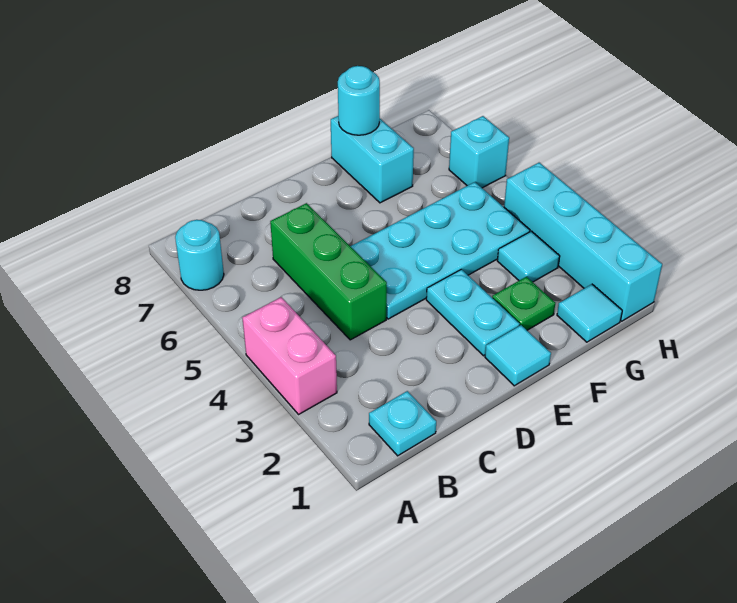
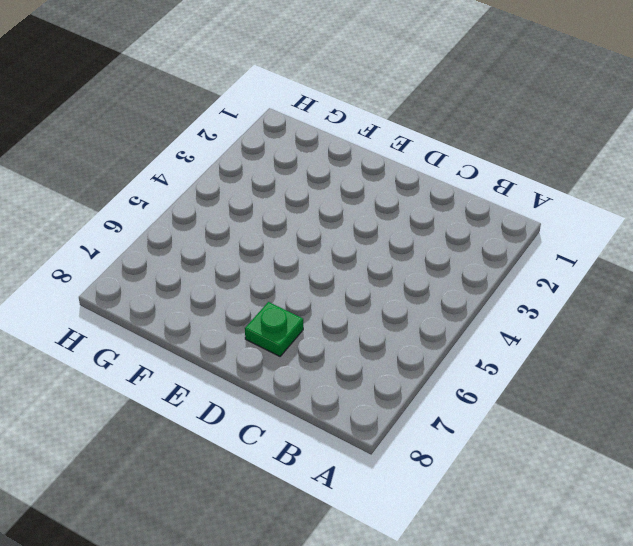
green 1x1 plate [245,302,303,356] -> green 1x1 plate moved to [492,277,555,330]
none -> pink 1x2 brick [242,297,337,414]
none -> cyan 1x1 round brick [175,220,224,290]
none -> cyan 1x1 plate [369,391,436,456]

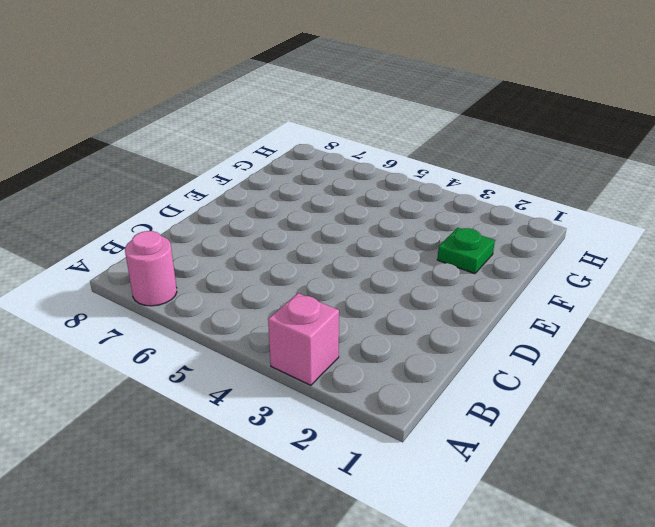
pink 1x1 brick [268,293,339,385] -> pink 1x2 brick [242,297,337,414]
pink 1x1 round brick [125,231,177,306] -> cyan 1x1 round brick [175,220,224,290]
none -> cyan 1x1 plate [369,391,436,456]
none -> green 1x3 brick [270,203,387,340]
none -> cyan 2x4 plate [350,182,530,319]

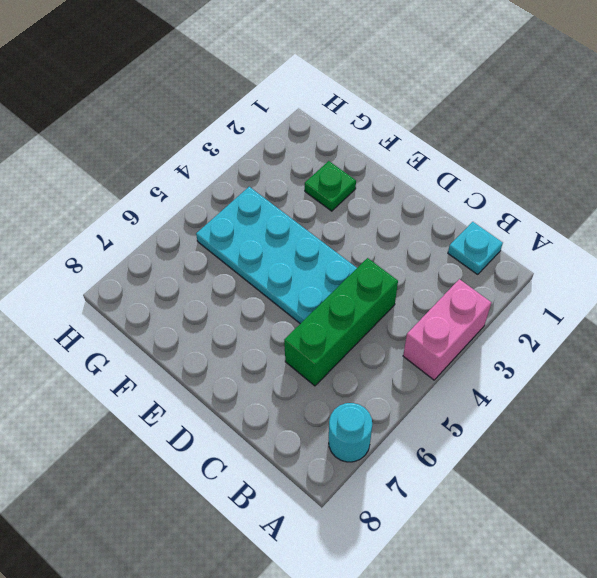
none -> cyan 1x1 tile [485,325,551,386]
none -> cyan 1x2 plate [426,269,520,356]
none -> cyan 1x2 brick [331,116,414,203]

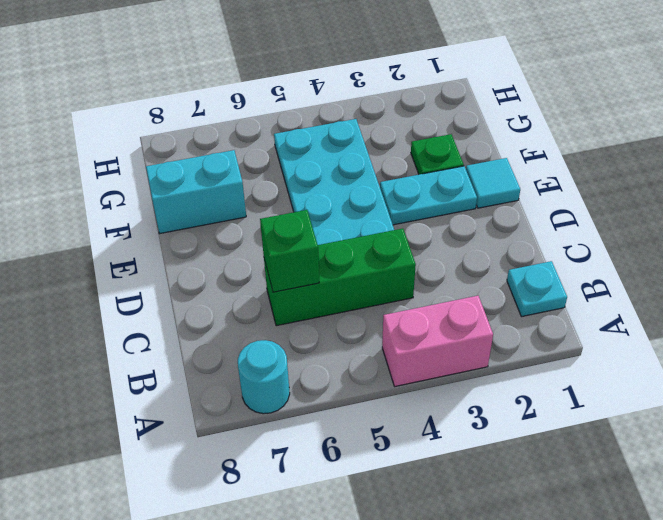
green 1x1 brick [260,210,319,292] -> none
none -> cyan 1x1 tile [557,284,622,342]
none -> cyan 1x1 tile [497,231,560,282]
none -> cyan 1x4 brick [504,163,662,321]

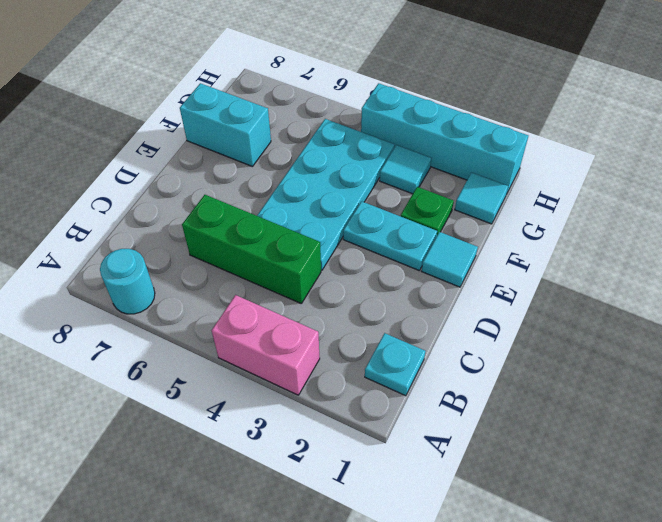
none -> cyan 1x1 brick [449,116,509,188]
none -> cyan 1x1 round brick [338,66,380,135]

